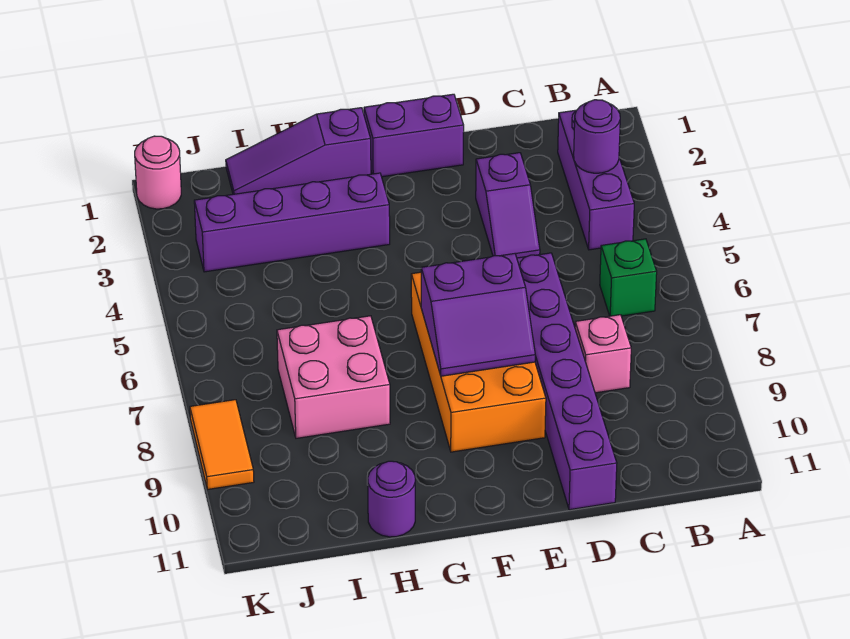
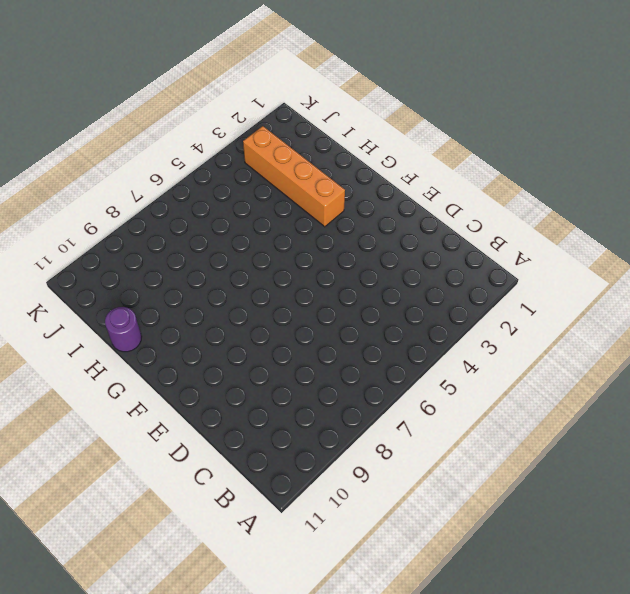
orange 1x4 brick [243,126,345,227] -> purple 1x4 brick [194,173,390,272]
none -> purple 1x3 brick [558,110,634,250]
none -> green 1x1 brick [600,239,657,316]
none -> pink 1x1 brick [575,315,631,393]

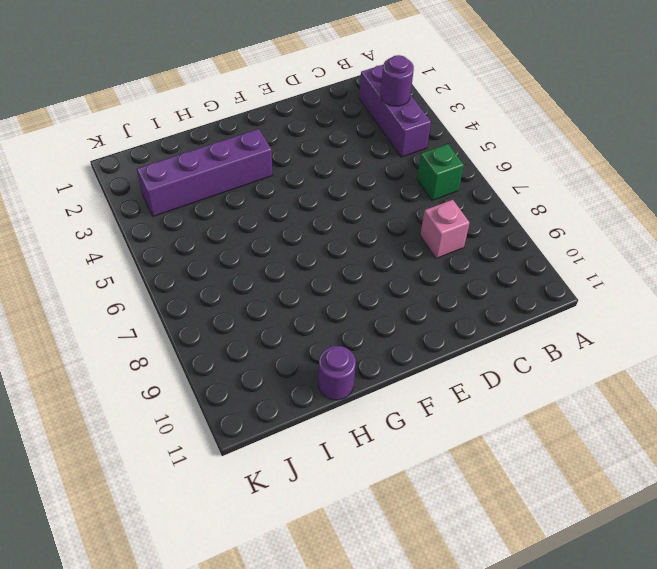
none -> purple 1x2 slope [476,153,540,258]
none -> purple 1x6 brick [517,253,617,510]
none -> purple 1x2 brick [364,94,464,177]

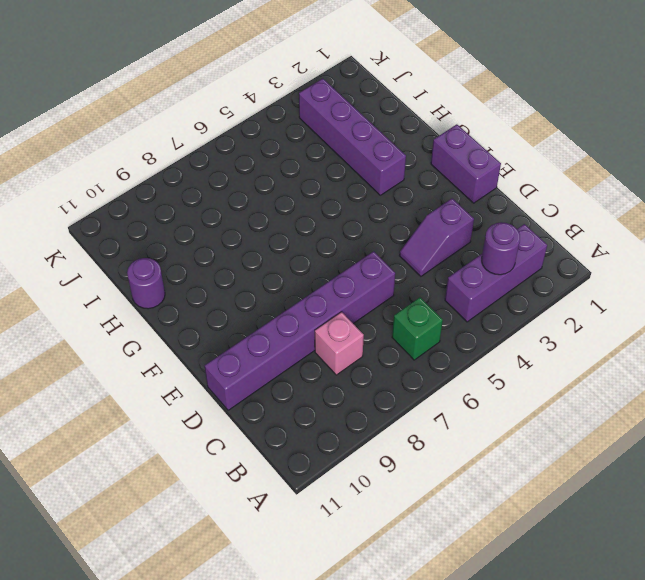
none -> orange 2x4 brick [411,272,546,452]
none -> purple 1x3 slope [226,108,371,194]
none -> pink 2x2 brick [277,316,390,438]

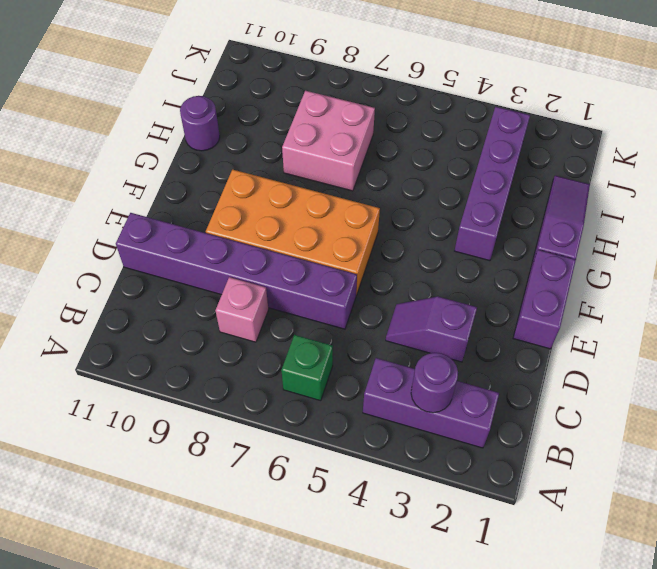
none -> pink 1x1 round brick [135,136,181,209]
none -> orange 1x2 tile [190,400,254,489]
none -> purple 2x2 slope [421,254,535,376]

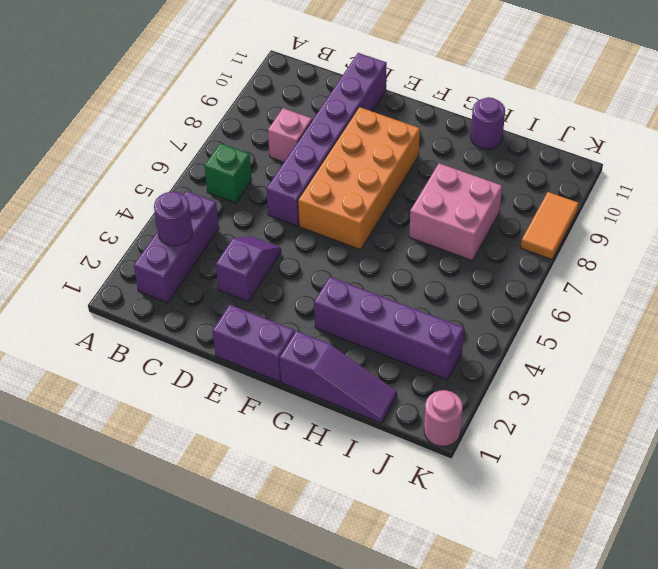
none -> purple 2x2 slope [421,254,535,376]

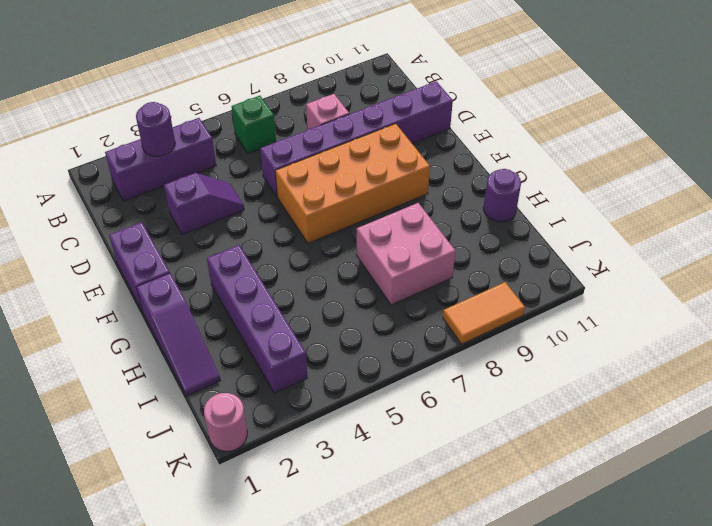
none -> purple 2x2 slope [421,254,535,376]

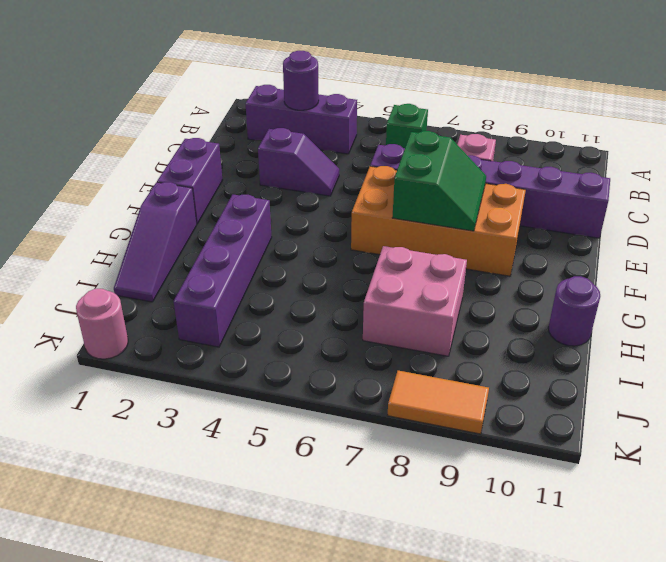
green 2x2 slope [392,131,486,231] -> purple 2x2 slope [421,254,535,376]

